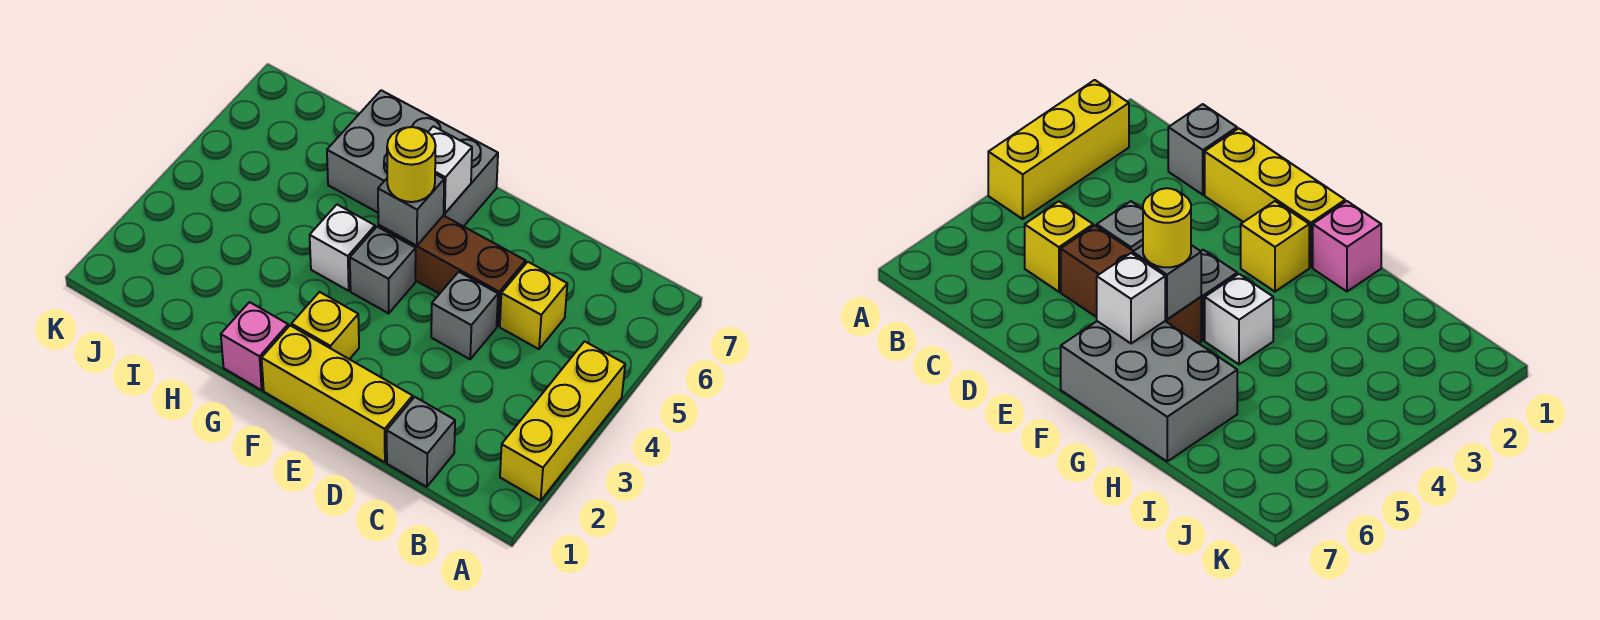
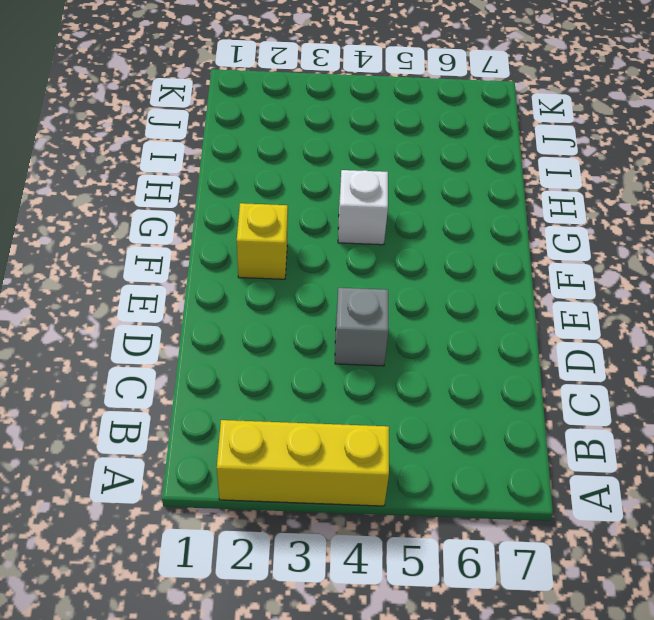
none -> grey 1x1 brick [387,397,455,487]
none -> yellow 1x1 brick [500,262,567,349]
none -> yellow 1x3 brick [262,326,413,462]

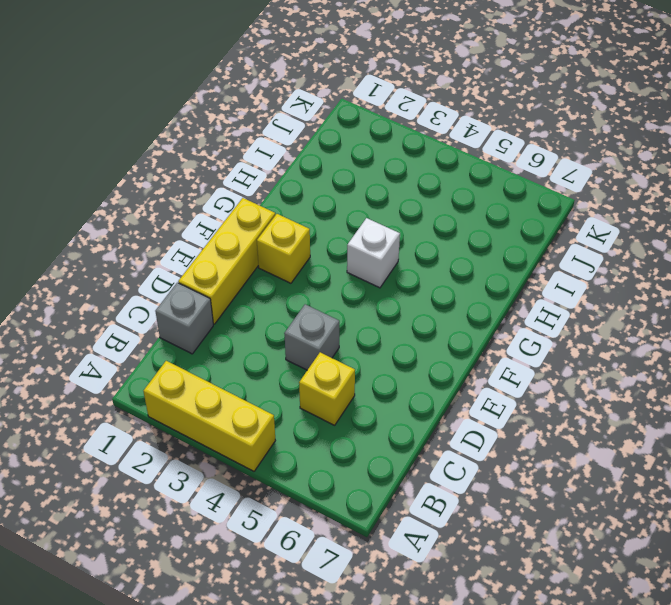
none -> brown 1x3 brick [378,216,526,326]
none -> grey 1x1 brick [350,227,416,313]
none -> grey 2x3 brick [327,90,498,226]

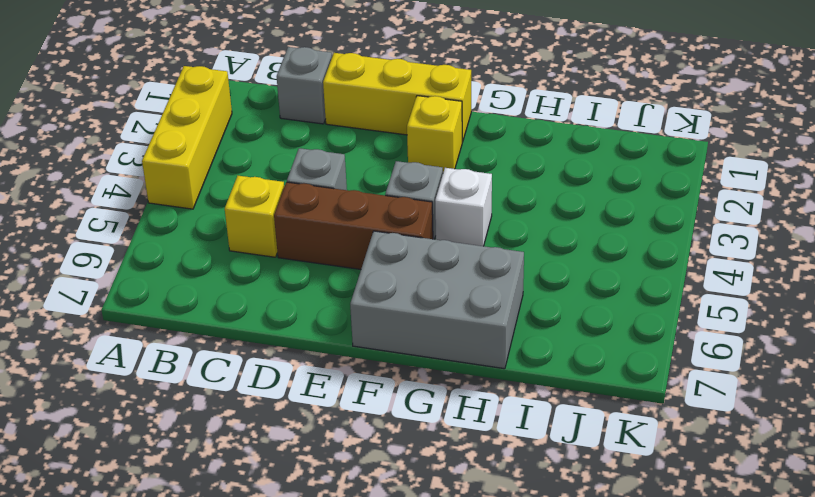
none -> pink 1x1 brick [221,302,288,390]
none -> grey 1x1 brick [378,174,444,246]
none -> white 1x1 brick [428,126,472,213]

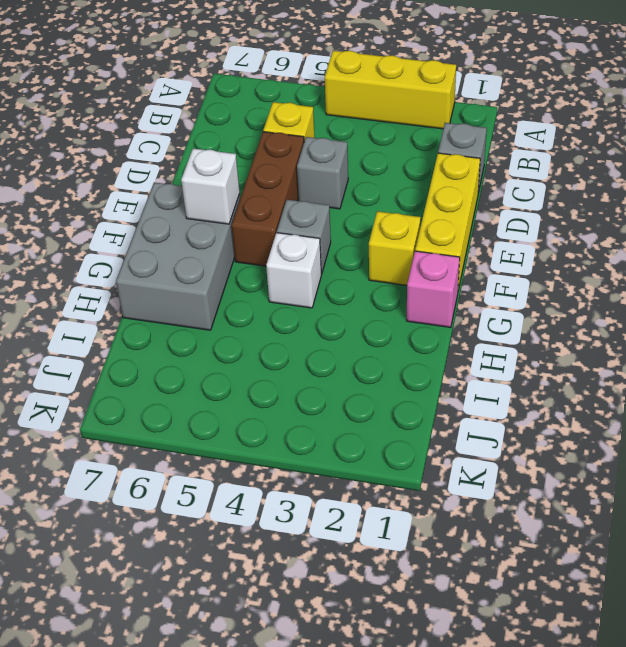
none -> grey 1x1 brick [378,174,444,246]
none -> yellow 1x1 round brick [387,127,436,202]

